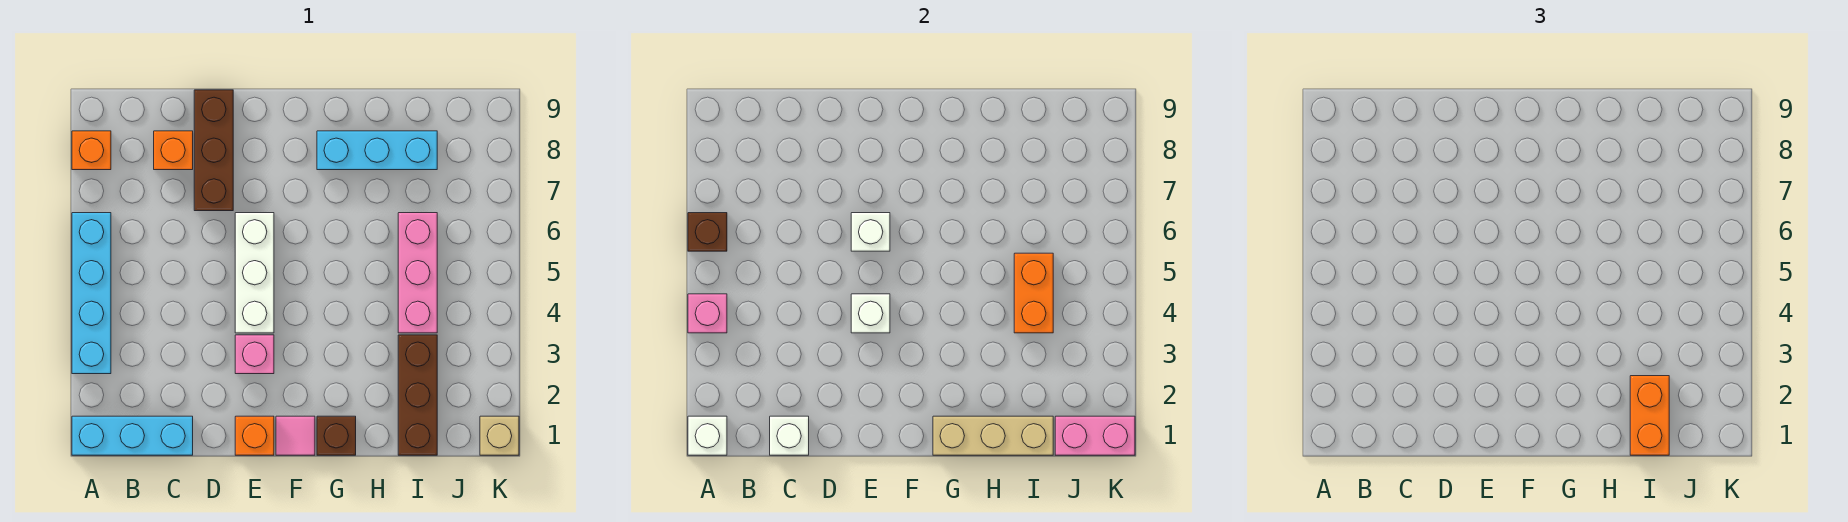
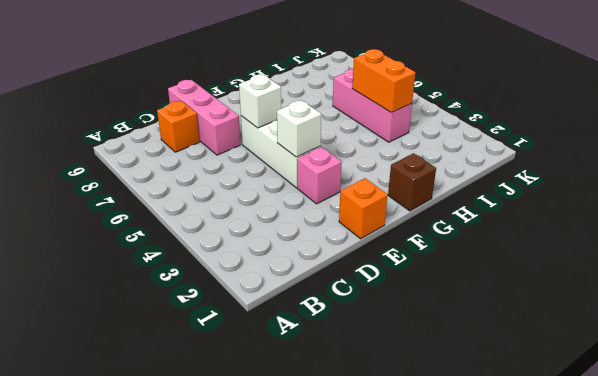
pink 1x3 brick [168,80,241,155] -> brown 1x3 brick [194,90,233,211]
none -> cyan 1x3 brick [72,416,193,455]
none -> cyan 1x4 brick [72,213,111,374]
none -> orange 1x1 brick [72,131,111,170]

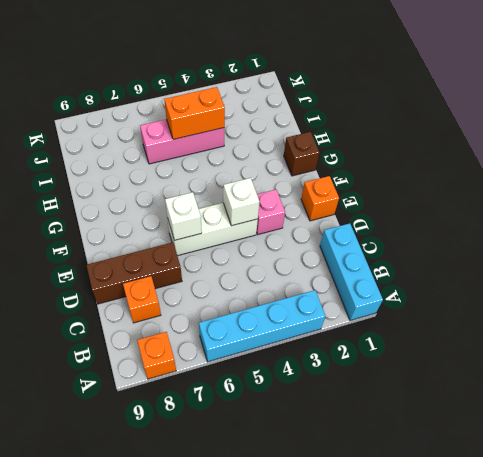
none -> pink 1x1 tile [276,416,315,455]
none -> cyan 1x3 brick [317,131,437,170]
none -> brown 1x3 brick [398,335,437,455]

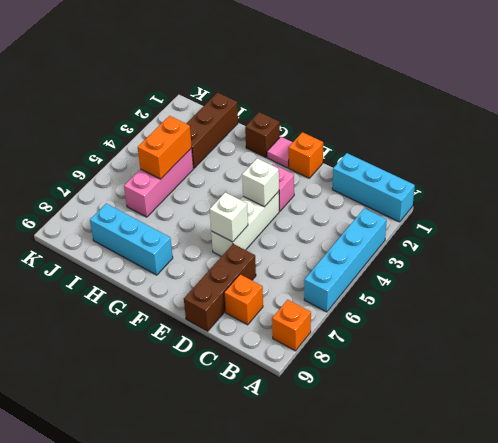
none -> tan 1x1 brick [480,416,519,455]
none -> white 1x1 brick [688,416,727,455]
none -> pink 1x1 brick [688,294,727,333]

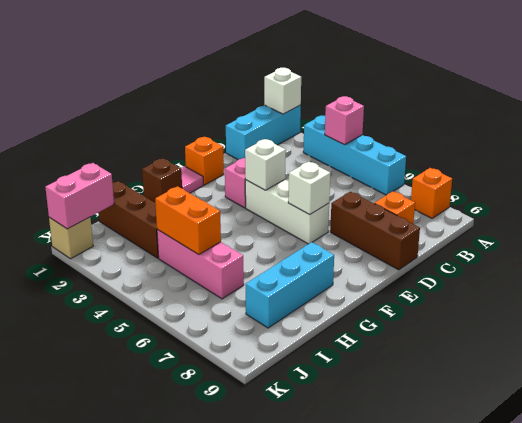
none -> brown 1x1 brick [688,213,727,251]
none -> white 1x1 brick [770,416,809,455]
none -> tan 1x3 brick [933,416,1053,455]

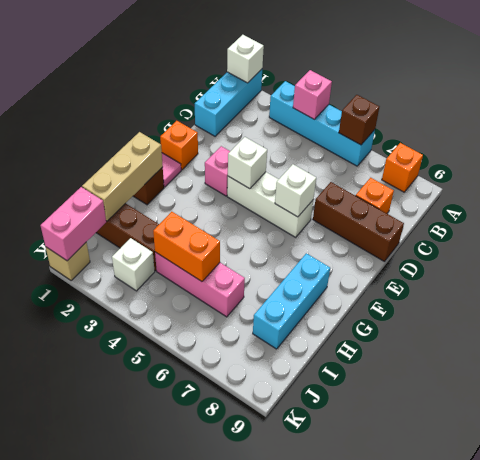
white 1x1 brick [112,238,155,291] -> white 1x1 brick moved to [770,416,809,455]
none -> orange 1x2 brick [1630,376,1669,455]

